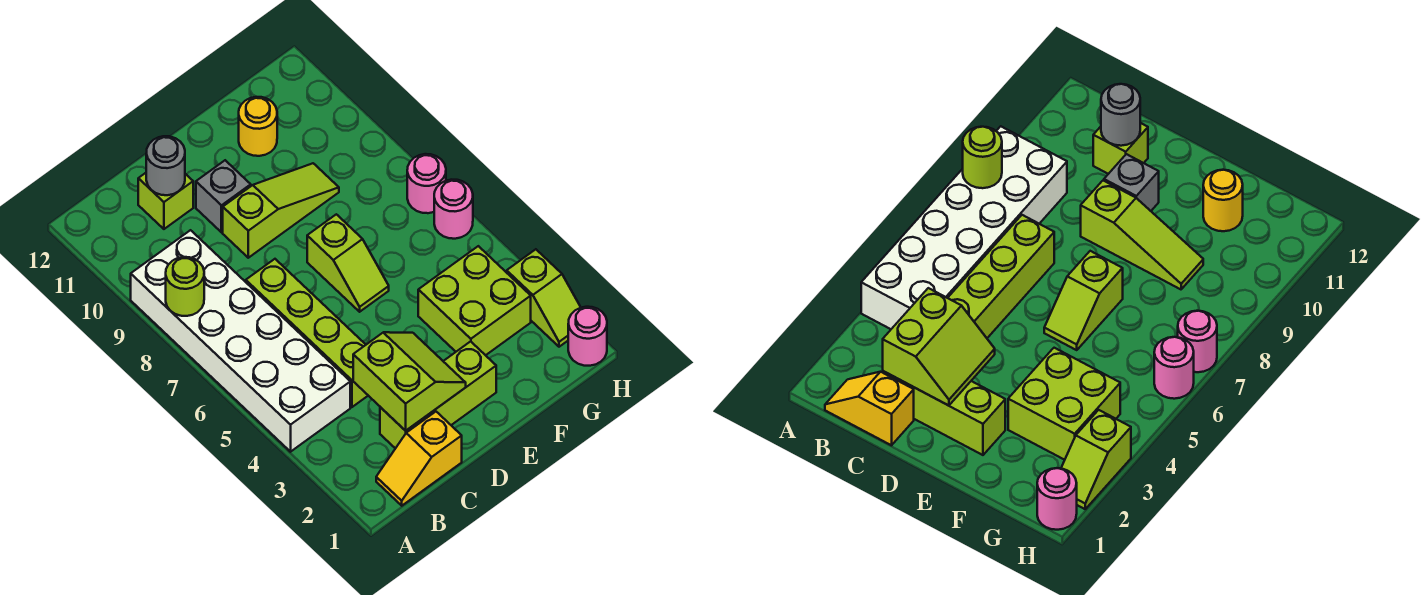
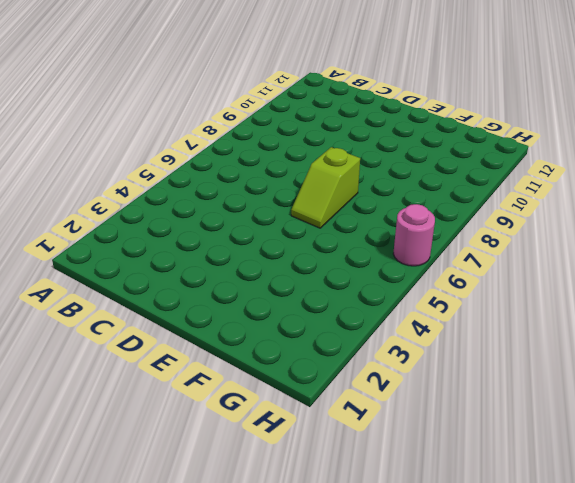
none -> white 2x6 brick [131,230,350,452]
none -> yellow 1x2 slope [376,412,462,506]
none -> lime 1x3 brick [380,341,496,448]

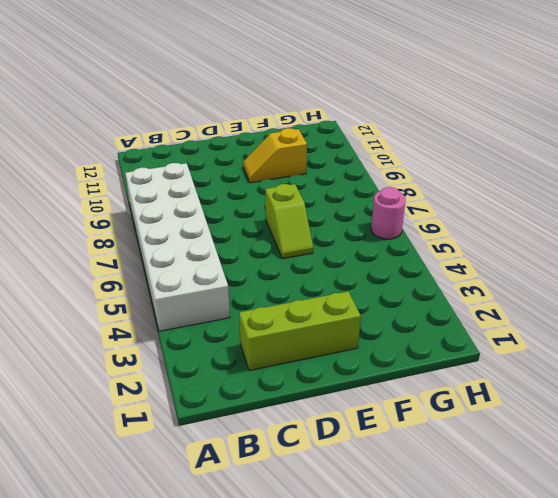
yellow 1x2 slope [243,128,307,183] -> yellow 1x2 slope moved to [376,412,462,506]
none -> lime 1x4 brick [246,259,368,407]
none -> lime 1x1 brick [138,173,193,229]
none -> lime 1x3 slope [223,163,339,258]

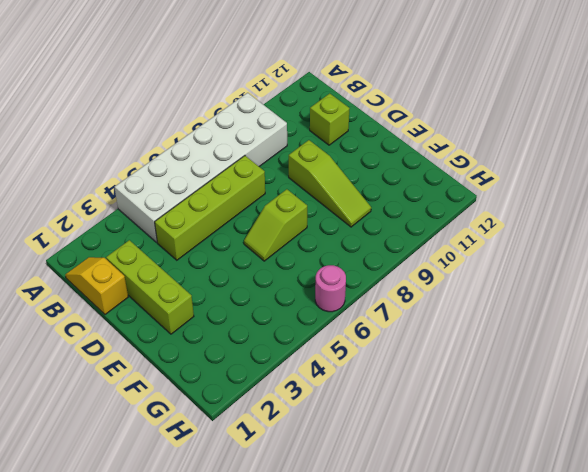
none -> grey 1x1 brick [196,160,251,232]
none -> lime 2x2 brick [418,246,531,355]
none -> yellow 1x1 round brick [239,97,277,156]

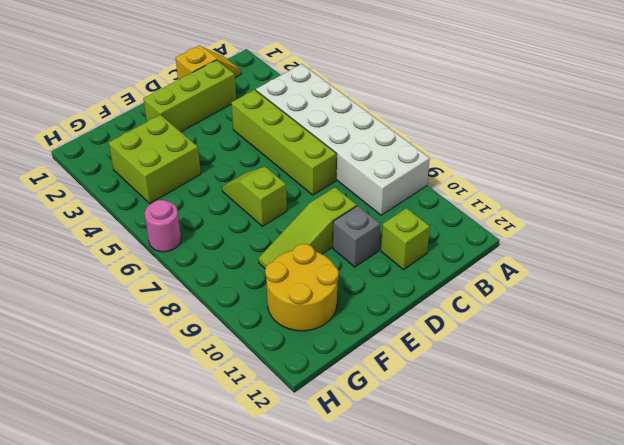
yellow 2x2 round brick [265,244,339,331] -> yellow 1x1 round brick [239,97,277,156]
none -> pink 1x1 round brick [568,307,607,366]
none -> lime 1x2 slope [507,249,581,347]
none -> pink 1x1 round brick [407,154,446,213]

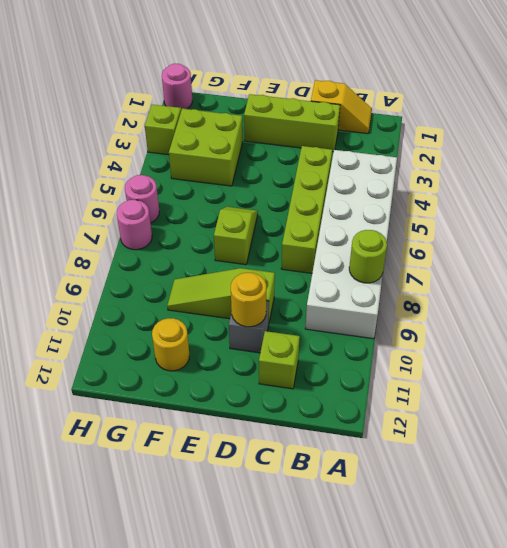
yellow 1x1 round brick [231,273,266,327] -> none
none -> lime 2x2 slope [353,332,466,431]
none -> grey 1x1 round brick [146,136,185,195]

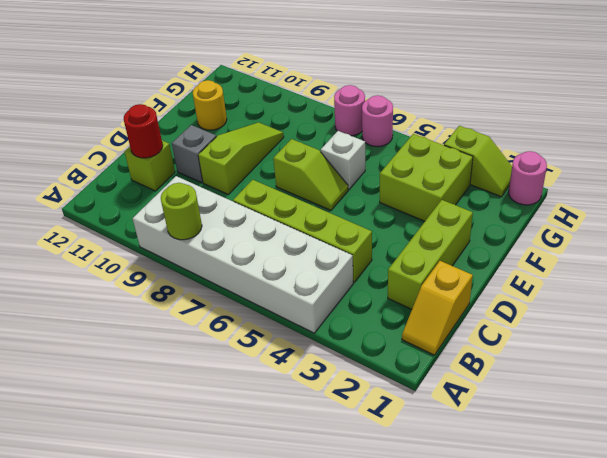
red 1x1 round brick [124,104,163,158] -> grey 1x1 round brick [146,136,185,195]
white 1x1 brick [321,131,365,190] -> none
none -> lime 2x2 slope [353,332,466,431]

